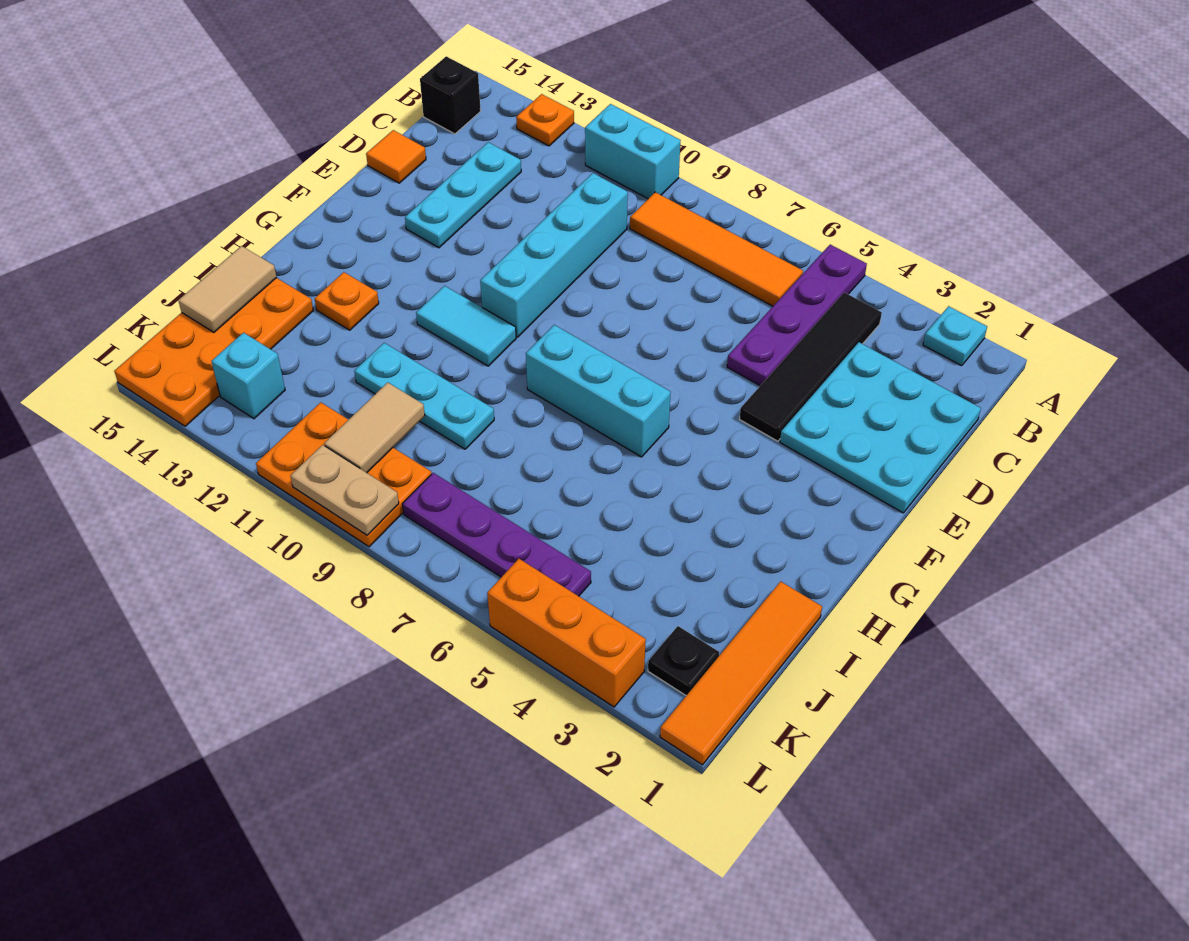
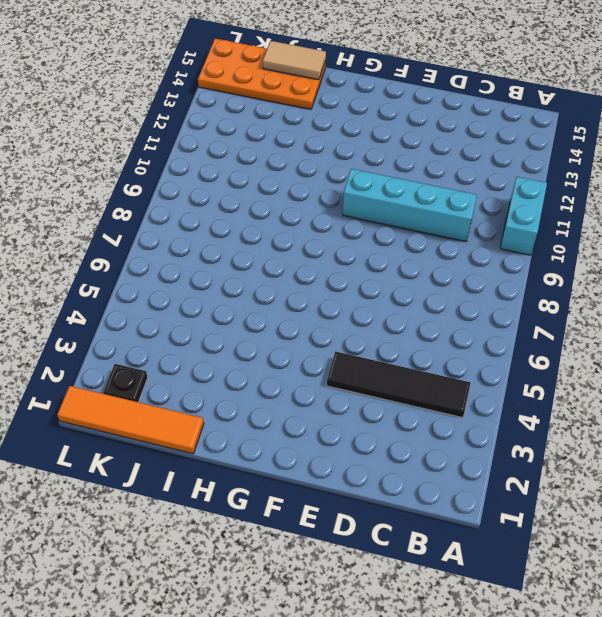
none -> cyan 1x1 plate [923,306,987,366]
none -> purple 1x4 plate [727,245,867,386]
none -> orange 1x1 plate [516,94,574,146]

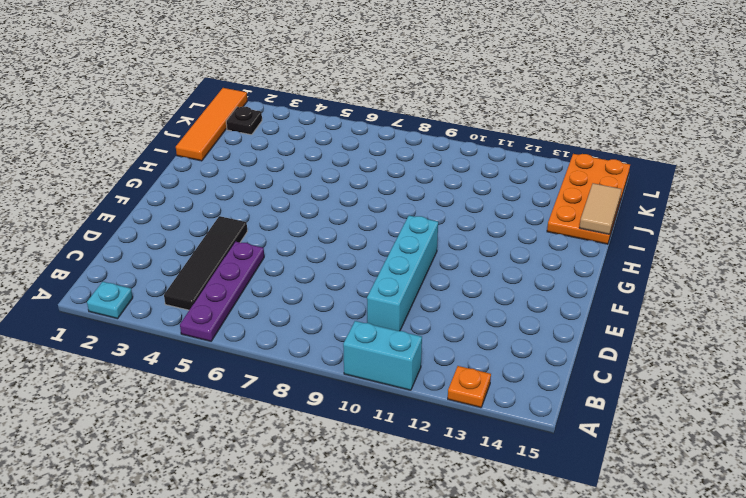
none -> orange 1x4 tile [630,192,803,306]
none -> black 1x1 brick [420,56,481,134]
none -> cyan 3x3 plate [780,342,981,513]

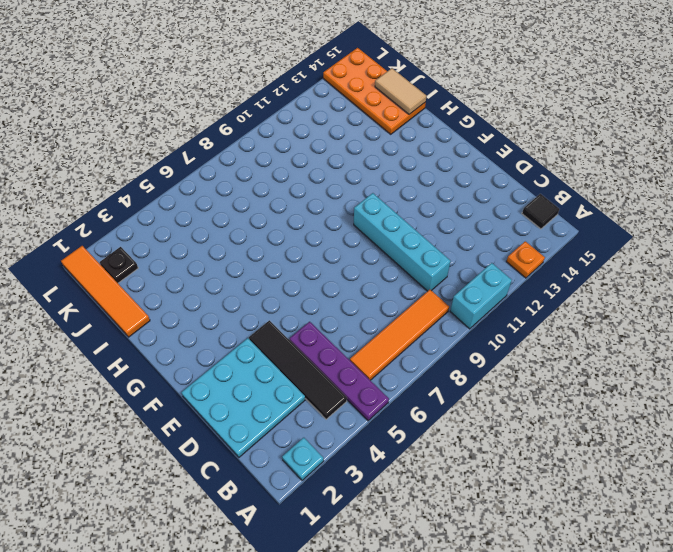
black 1x1 tile [522,194,559,229] -> black 1x1 brick [420,56,481,134]
none -> cyan 1x3 plate [405,142,521,248]
none -> orange 1x1 tile [366,130,426,183]
none -> cyan 1x3 brick [526,325,671,457]

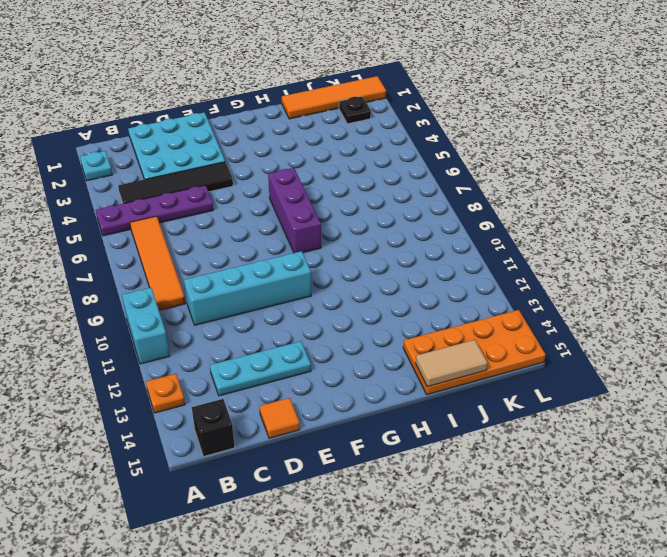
purple 1x3 brick [268,168,321,253] -> cyan 1x3 brick [526,325,671,457]
none -> cyan 1x2 tile [416,286,516,366]
none -> orange 1x1 plate [315,272,379,330]
none -> cyan 1x3 plate [354,343,494,449]

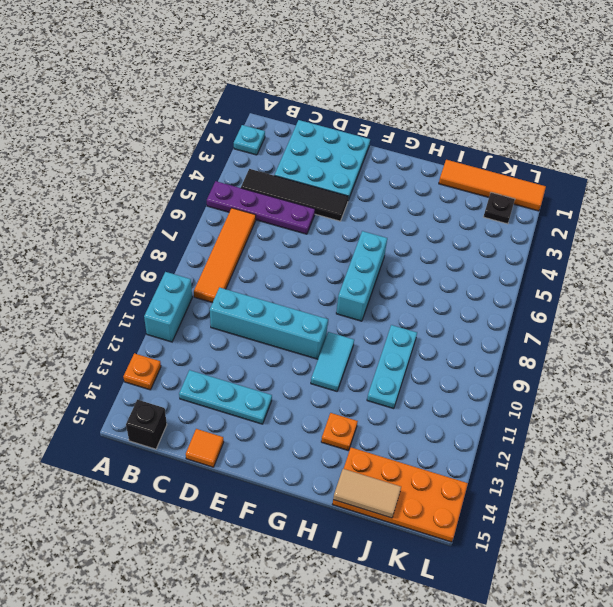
none -> purple 1x4 plate [402,473,591,596]
none -> orange 2x3 plate [256,402,431,547]
none -> cyan 1x1 brick [211,333,285,419]

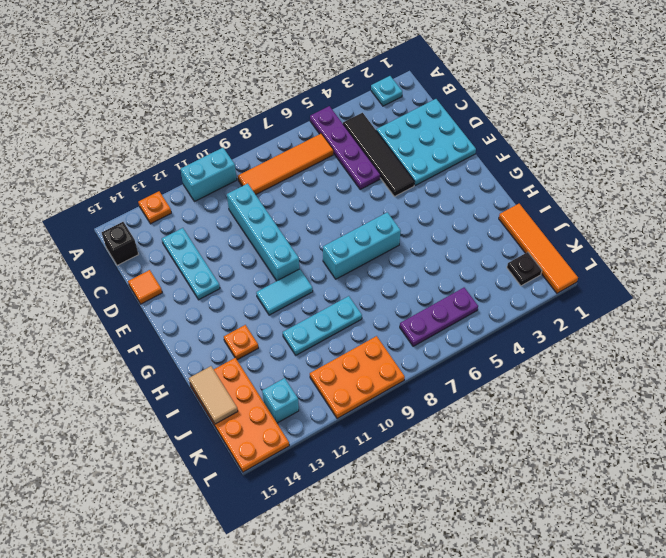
purple 1x3 plate [400,288,478,346] -> purple 1x4 plate [402,473,591,596]
none -> orange 1x3 brick [487,559,646,707]
none -> tan 1x2 tile [324,382,425,473]
none -> tan 1x2 plate [291,445,399,535]

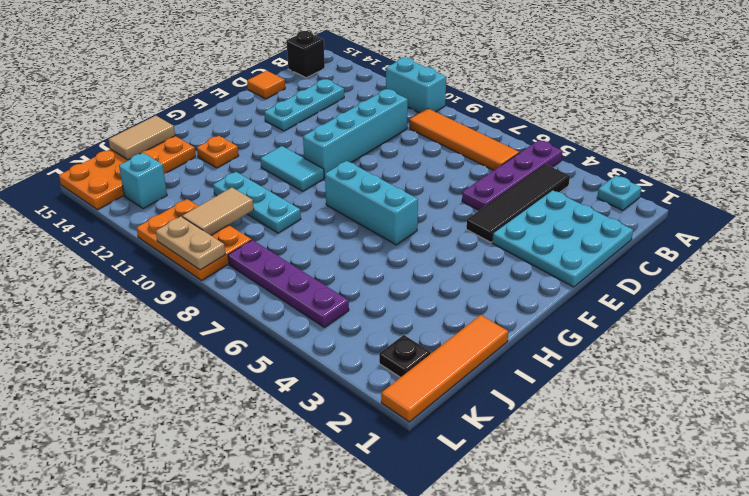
none -> orange 1x1 plate [516,94,574,146]
none -> orange 1x3 brick [487,559,646,707]

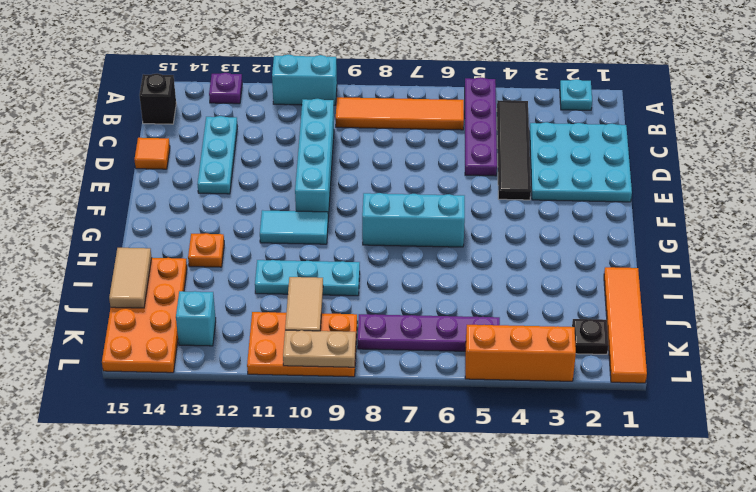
purple 1x1 plate [209,73,242,104] -> orange 1x1 plate [516,94,574,146]

